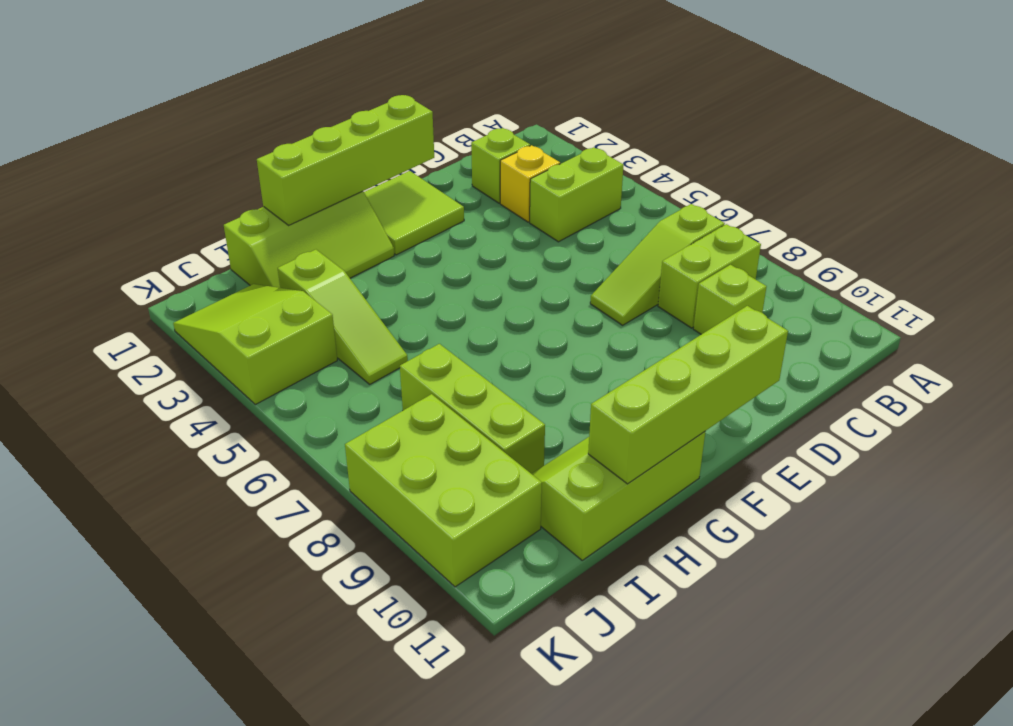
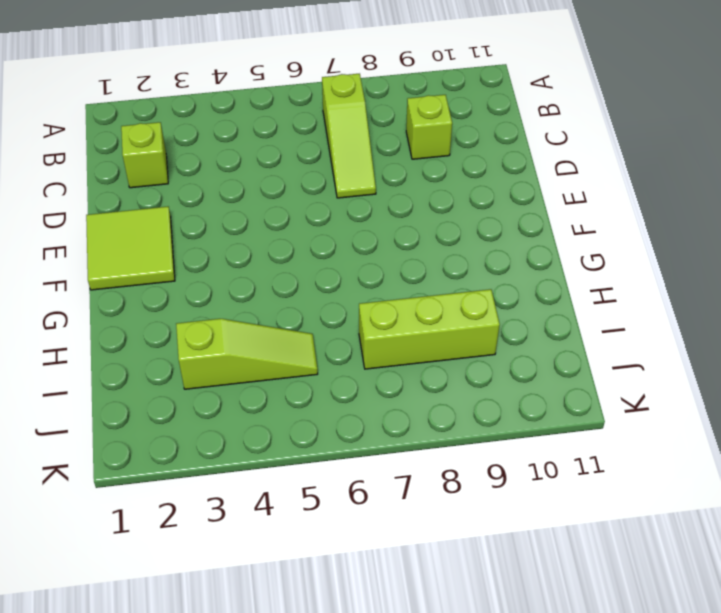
none -> lime 1x2 brick [530,147,624,242]
none -> lime 1x2 brick [658,224,761,328]
none -> yellow 1x1 brick [500,145,560,222]

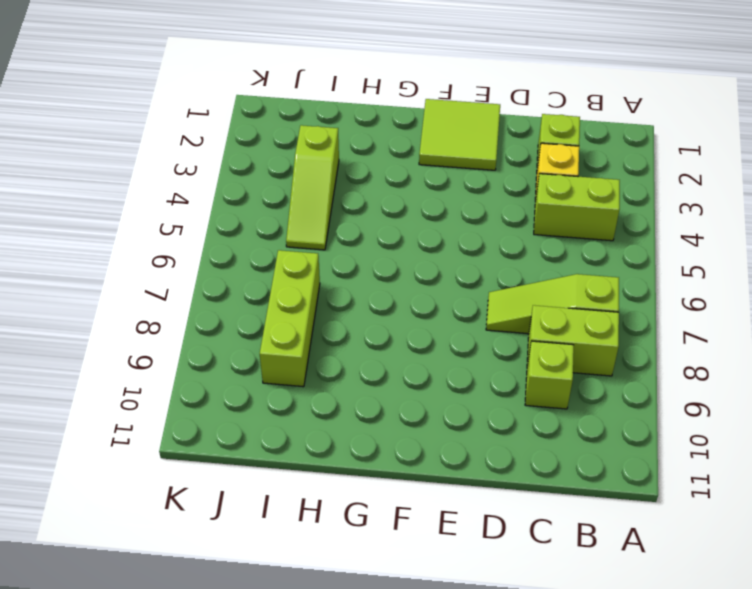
none -> lime 2x3 slope [224,191,394,288]
none -> lime 2x3 slope [532,432,705,560]
none -> lime 2x3 slope [173,284,337,405]

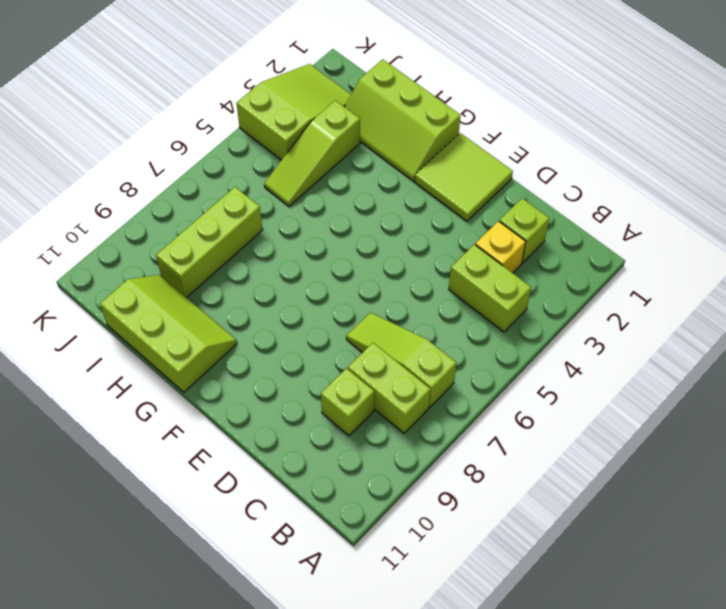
none -> lime 2x3 brick [345,394,542,587]
none -> lime 1x4 brick [257,95,434,225]
none -> lime 1x4 brick [588,306,788,484]

